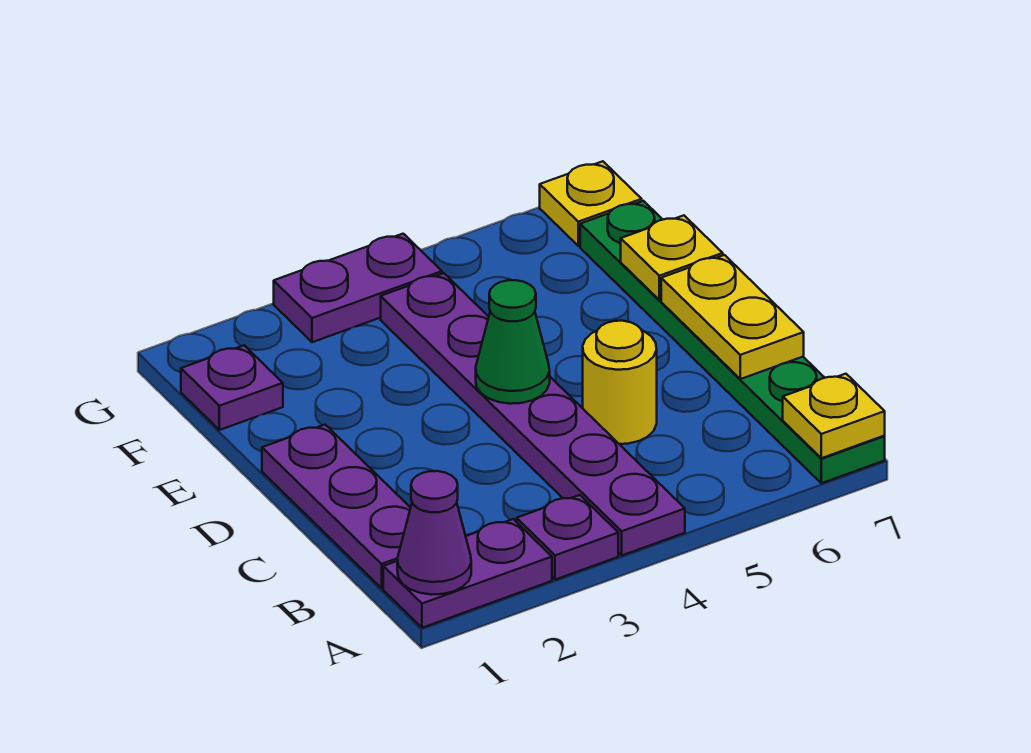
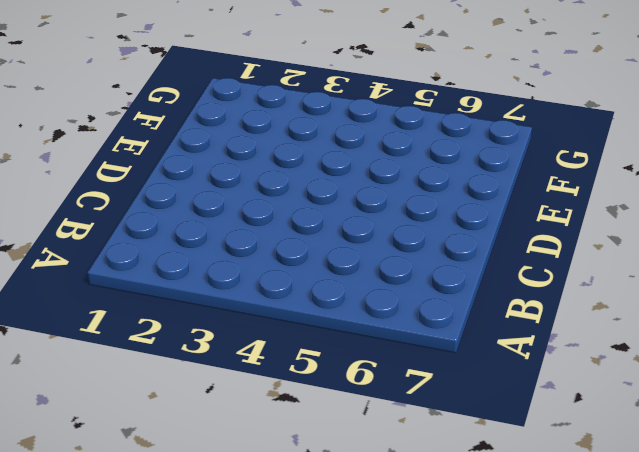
none -> purple 1x2 plate [383,519,552,628]
none -> purple 1x1 plate [517,495,618,580]
none -> purple 1x6 plate [381,273,685,555]

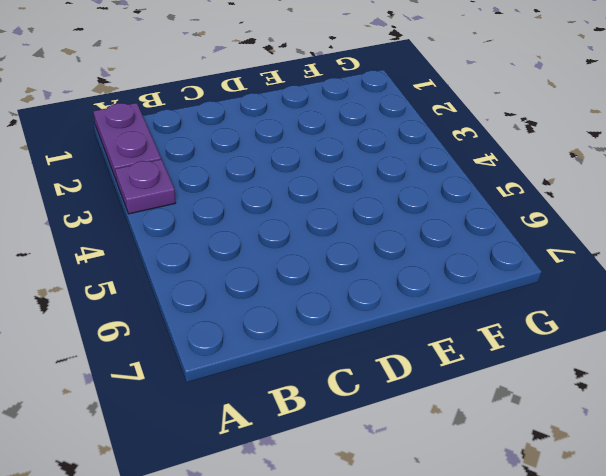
none -> purple 1x6 plate [381,273,685,555]
none -> green 1x6 plate [580,201,885,483]
none -> purple 1x3 plate [262,425,410,588]

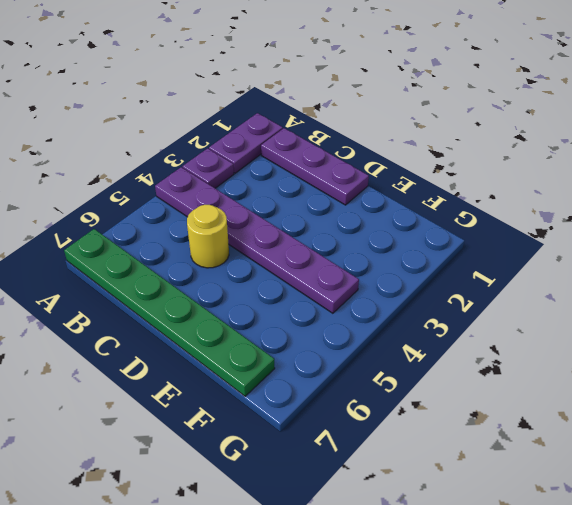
none -> purple 1x1 plate [181,345,283,430]
none -> purple 1x2 plate [274,234,442,342]
none -> yellow 1x1 plate [540,161,642,246]

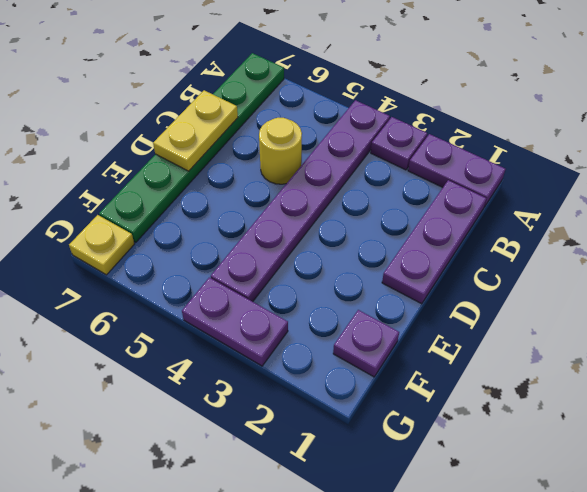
none -> purple 1x1 cone [397,471,471,595]
none -> yellow 1x1 plate [783,374,885,458]
none -> green 1x1 cone [476,280,550,404]

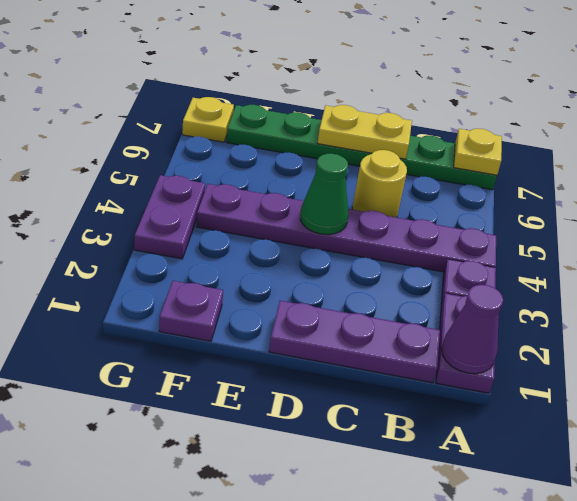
none -> yellow 1x1 plate [621,215,723,300]

